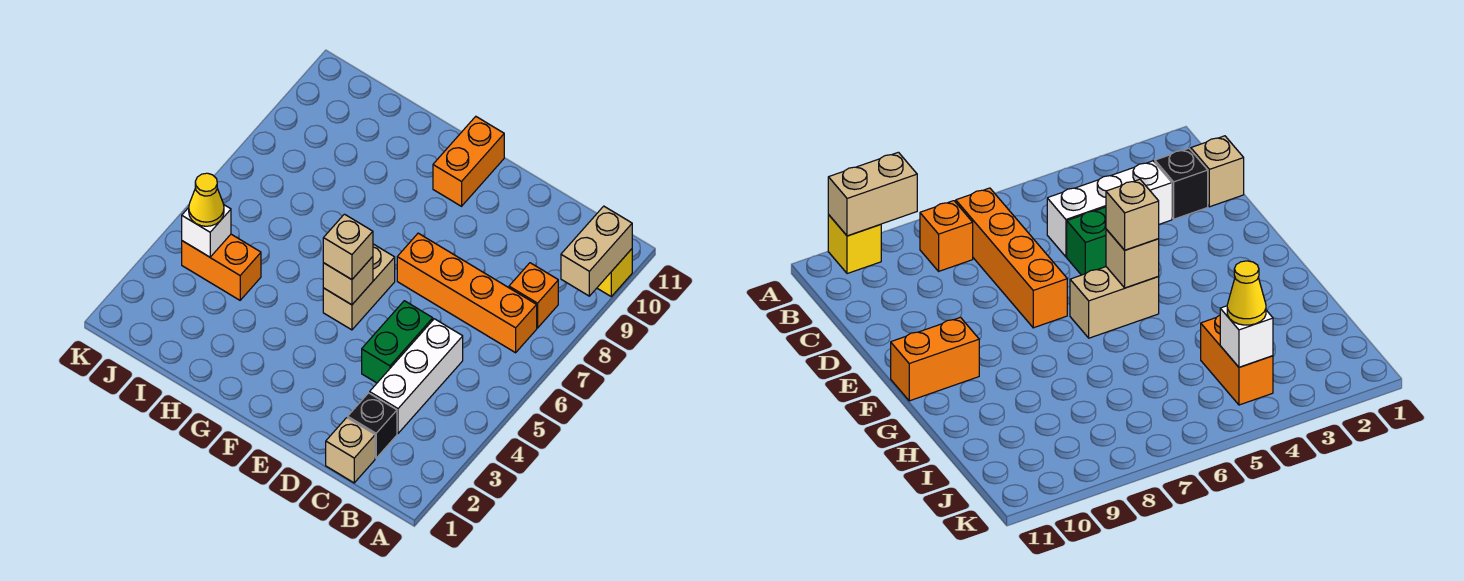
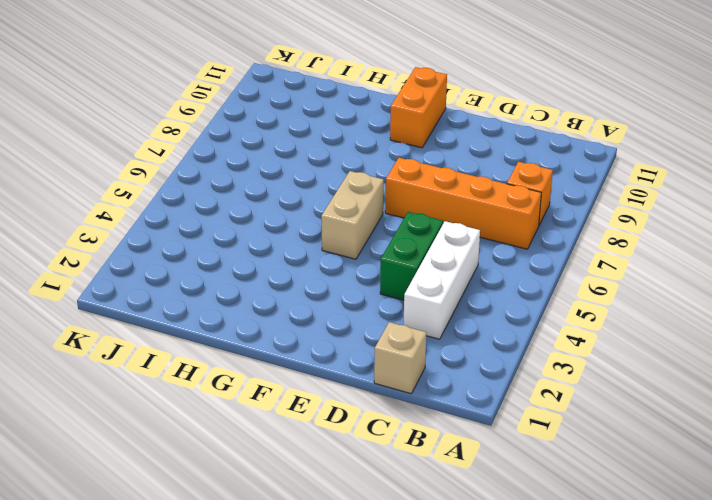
none -> yellow 1x1 brick [597,249,632,296]
none -> black 1x1 brick [348,393,397,458]
none -> orange 1x2 brick [182,234,261,300]

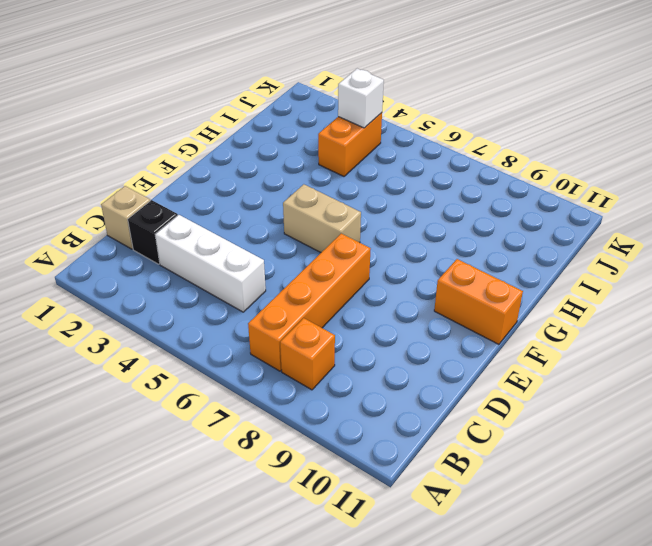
none -> yellow 1x1 brick [597,249,632,296]
none -> green 1x2 brick [362,301,433,383]
none -> tan 1x2 brick [561,206,632,296]

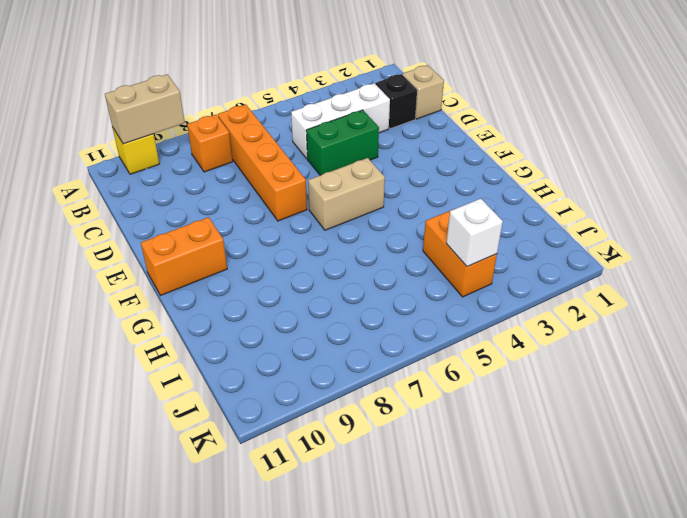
none -> tan 1x1 brick [323,257,373,305]
none -> tan 1x1 brick [323,214,373,280]
none -> yellow 1x1 cone [189,173,224,226]

